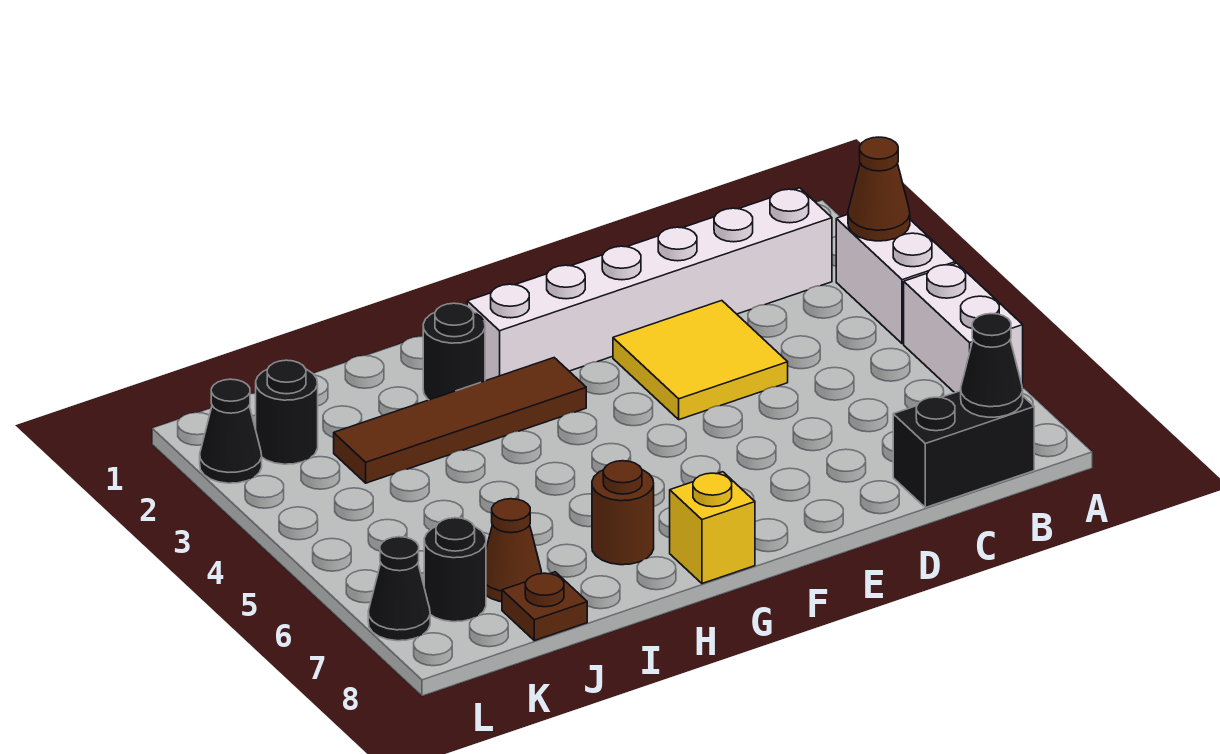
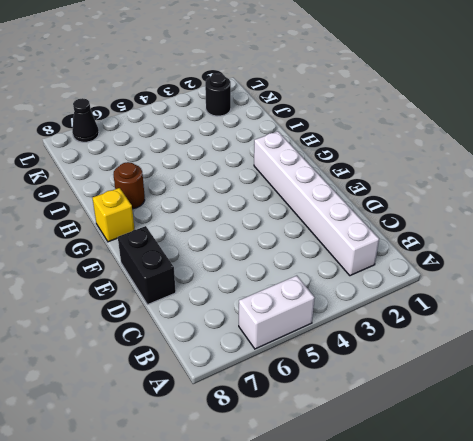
black 1x2 brick [118,226,176,305] -> black 1x2 brick moved to [893,391,1034,508]
none -> white 1x2 brick [836,215,955,344]
none -> yellow 2x2 tile [613,301,788,420]
none -> brown 1x4 tile [334,358,586,483]

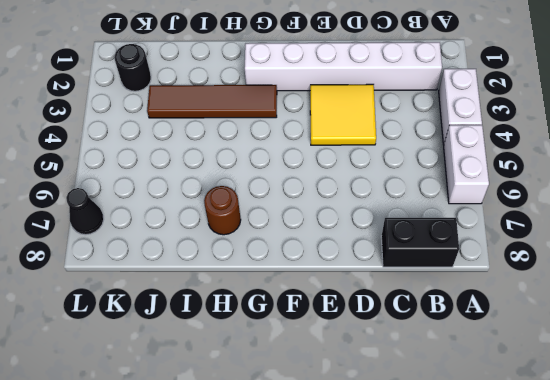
none -> yellow 1x1 brick [670,472,755,584]
none -> black 1x1 round brick [423,303,485,400]
none -> brown 1x1 cone [486,499,542,602]

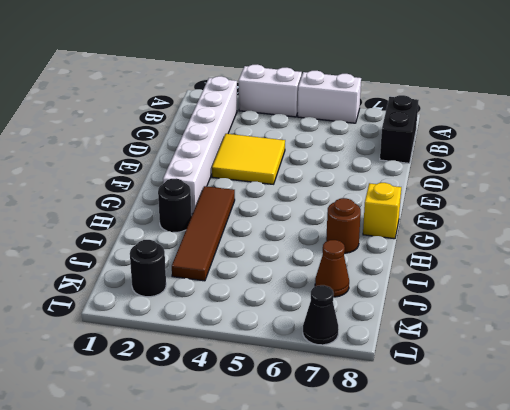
none -> brown 1x1 plate [502,572,587,641]
none -> black 1x1 round brick [424,518,486,622]
none -> black 1x1 cone [200,379,262,483]

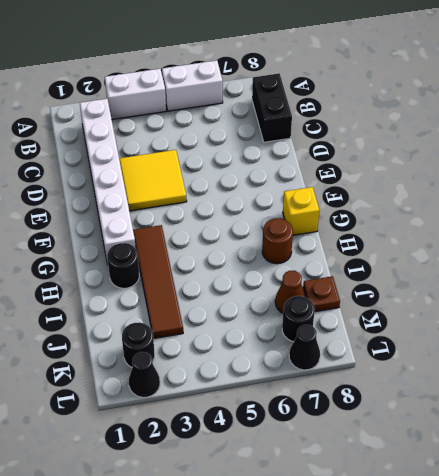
none -> brown 1x1 cone [848,137,910,241]
none -> black 1x1 cone [961,314,1023,417]

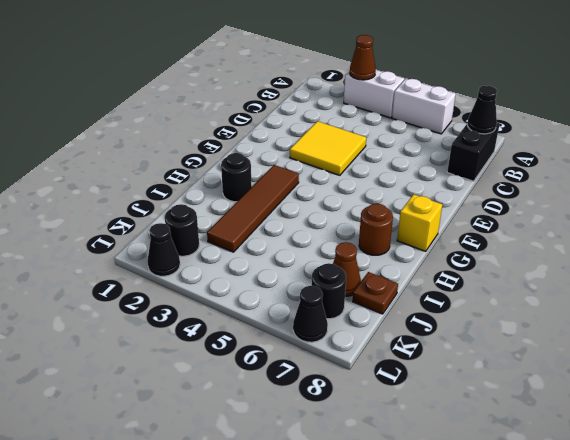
none -> white 1x6 brick [467,188,832,381]

